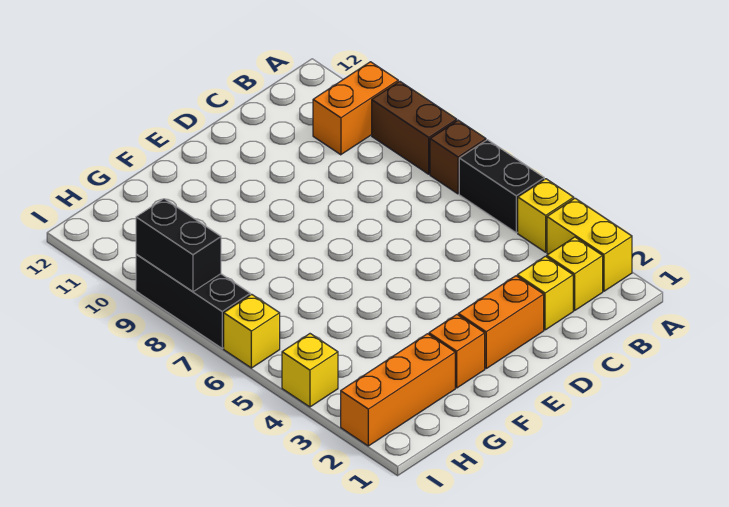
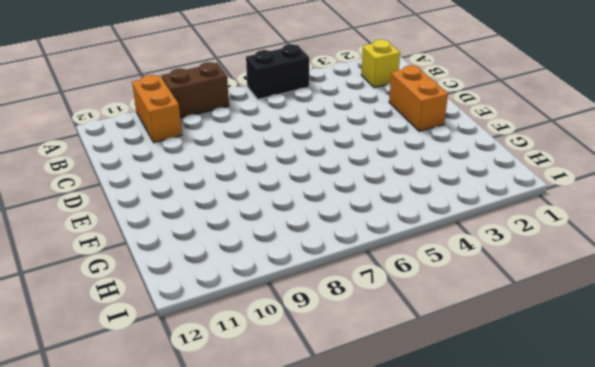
none -> yellow 1x2 brick [547,198,632,291]
none -> yellow 1x1 brick [518,179,574,252]
none -> brown 1x1 brick [430,120,486,194]

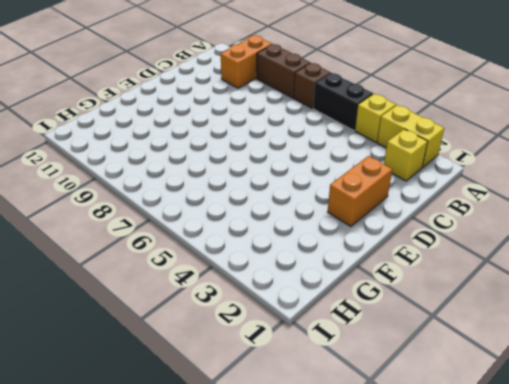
none -> yellow 1x1 brick [517,256,573,330]
none -> orange 1x1 brick [429,315,485,388]
none -> orange 1x3 brick [341,334,455,446]

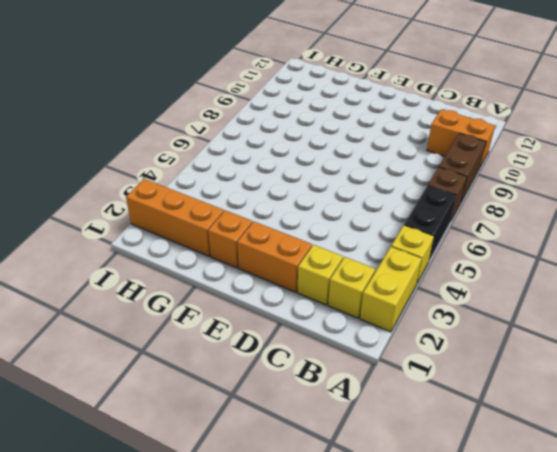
none -> yellow 1x1 brick [282,334,338,407]
none -> yellow 1x1 brick [224,294,280,368]
none -> black 1x3 brick [136,254,250,348]

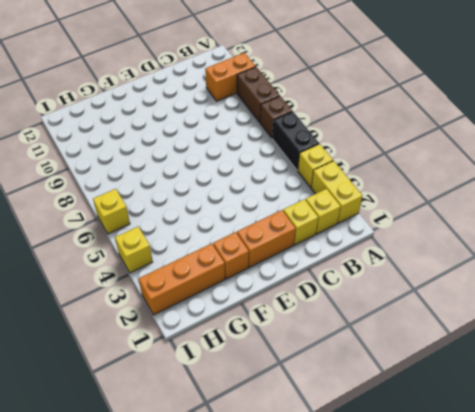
none -> black 1x3 brick [136,254,250,348]
none -> black 1x2 brick [136,199,221,292]

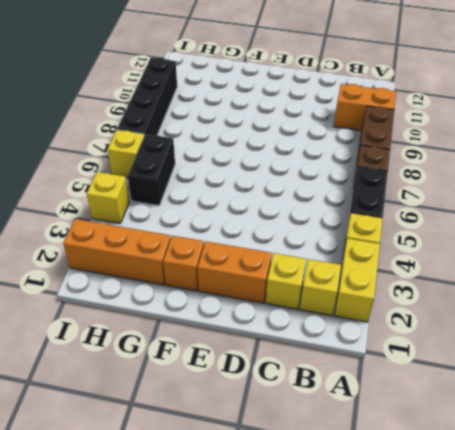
black 1x2 brick [128,134,175,206] -> black 1x2 brick moved to [136,199,221,292]
black 1x4 brick [117,58,177,136] -> black 1x3 brick [136,254,250,348]

